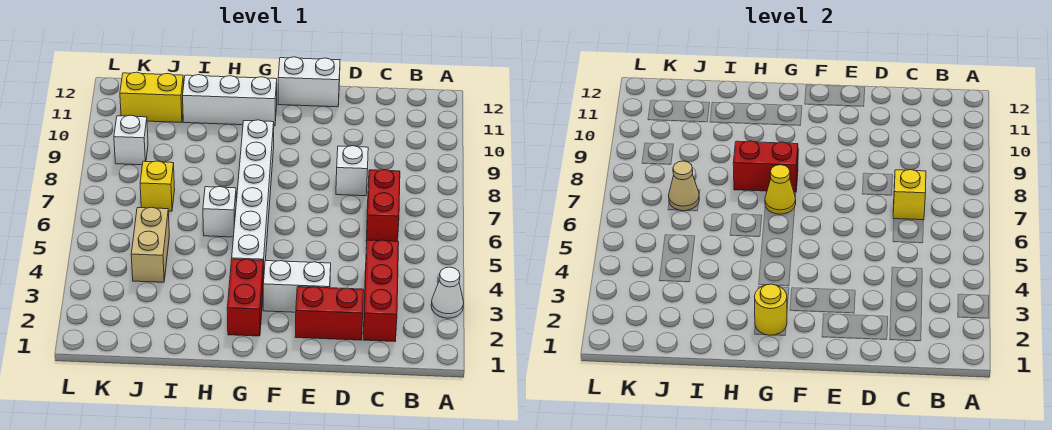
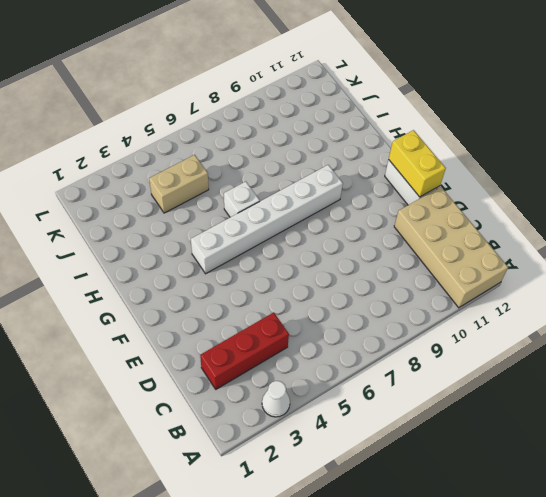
tan 2x4 brick [394,187,508,308] -> none
yellow 1x2 brick [389,130,446,197] -> yellow 1x2 brick moved to [120,72,184,123]
none -> red 1x2 brick [366,170,400,242]
none -> red 1x2 brick [295,287,364,340]
none -> white 1x1 brick [336,146,368,196]

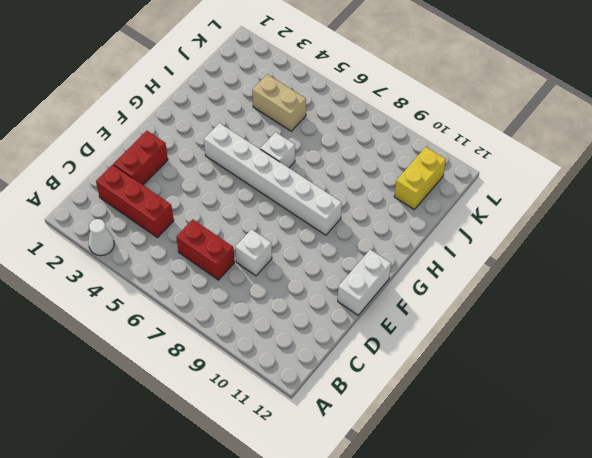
none -> white 1x2 brick [263,261,331,312]
none -> red 1x2 brick [227,259,264,336]
none -> white 1x3 brick [183,75,277,126]

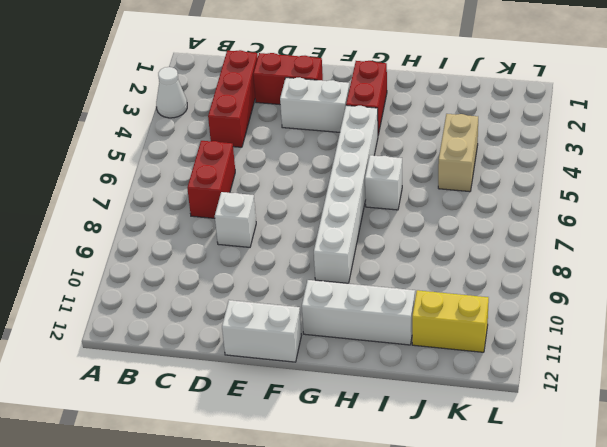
none -> yellow 1x1 brick [140,161,175,211]
none -> white 1x1 brick [114,115,148,165]
none -> yellow 1x1 brick [893,170,926,220]

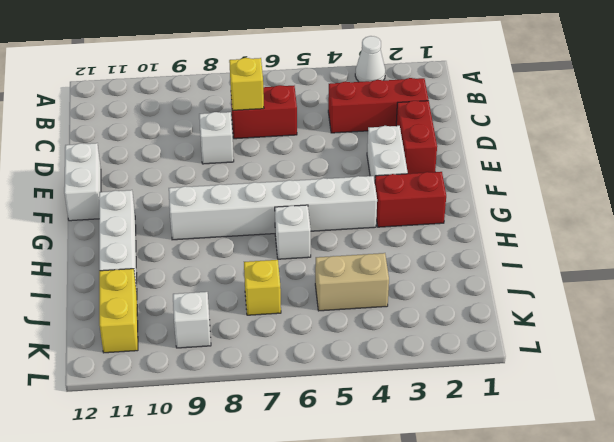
none -> yellow 1x1 round brick [755,284,787,335]
none -> yellow 1x1 cone [765,165,796,214]
none -> red 1x2 brick [733,141,798,192]

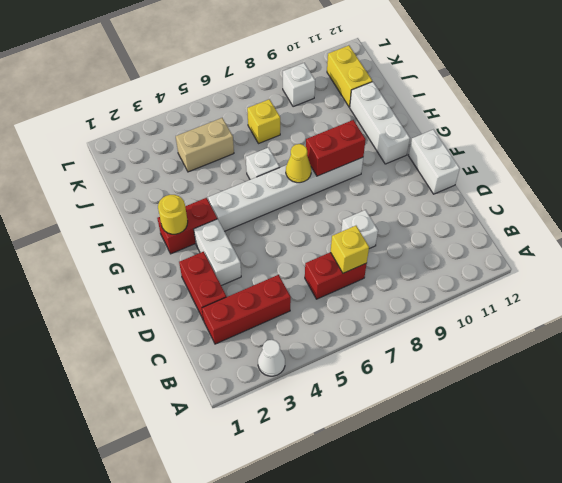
red 1x2 brick [306,120,366,176] -> red 1x2 brick turned to [733,141,798,192]
none -> tan 1x1 cone [669,161,699,211]

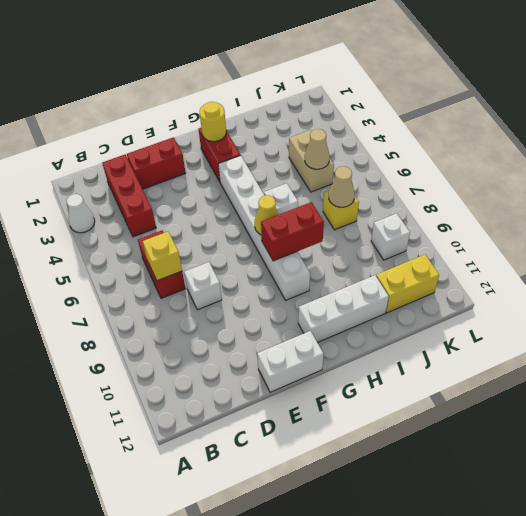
tan 1x1 cone [305,129,330,169] -> none
none -> white 1x2 brick [263,261,331,312]

